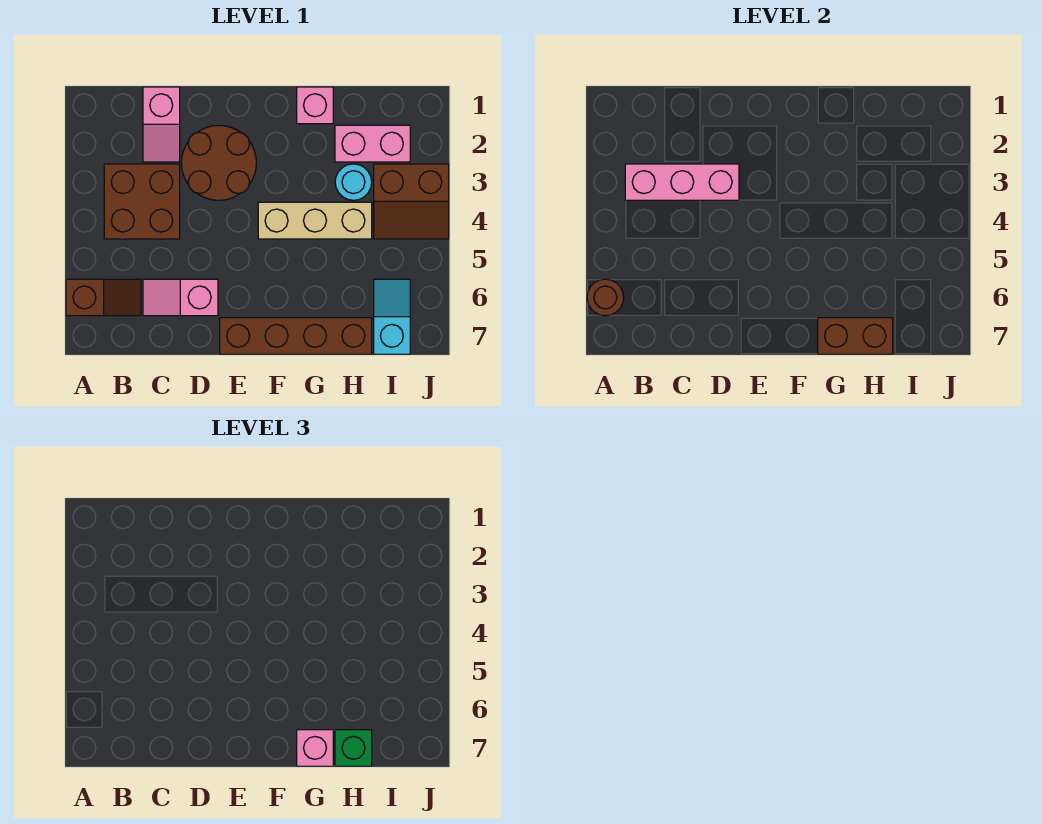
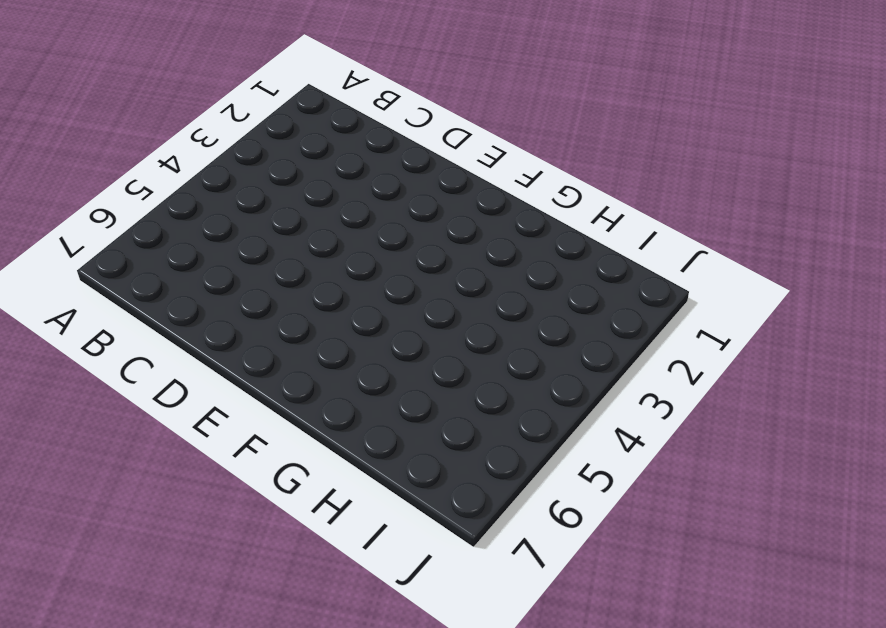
none -> brown 1x2 slope [66,279,141,316]
none -> brown 2x2 brick [104,164,180,239]
none -> pink 1x2 slope [143,87,180,162]

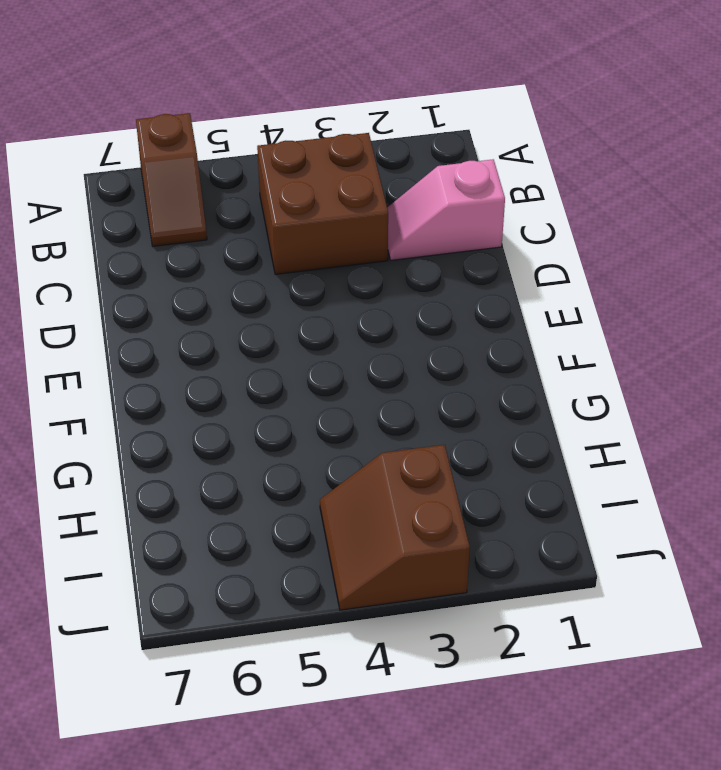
none -> pink 1x2 slope [143,279,218,316]
none -> brown 2x2 round brick [181,125,256,200]
none -> brown 1x4 brick [220,318,372,354]

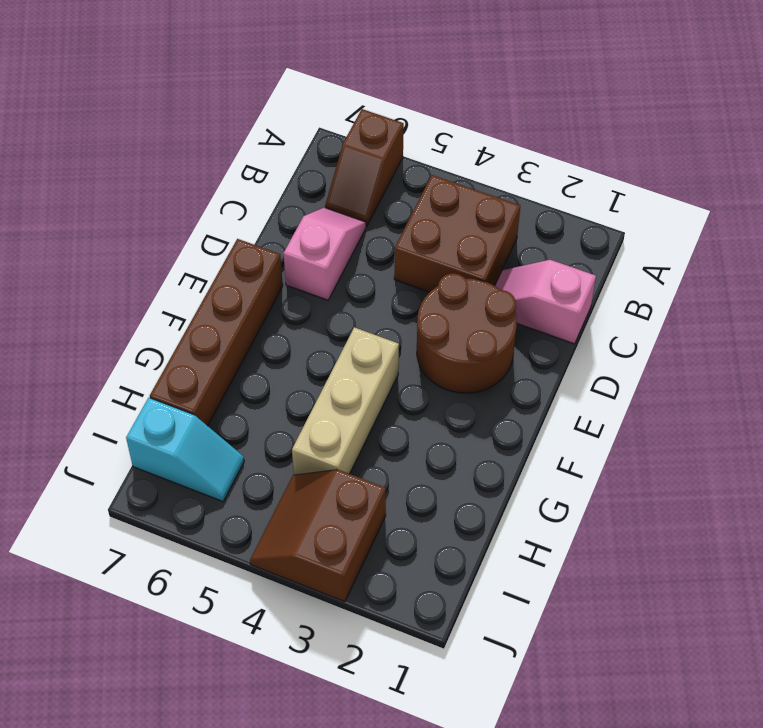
none -> pink 1x1 brick [297,87,333,124]
none -> pink 1x2 brick [335,125,410,162]
none -> cyan 1x1 round brick [335,164,372,200]

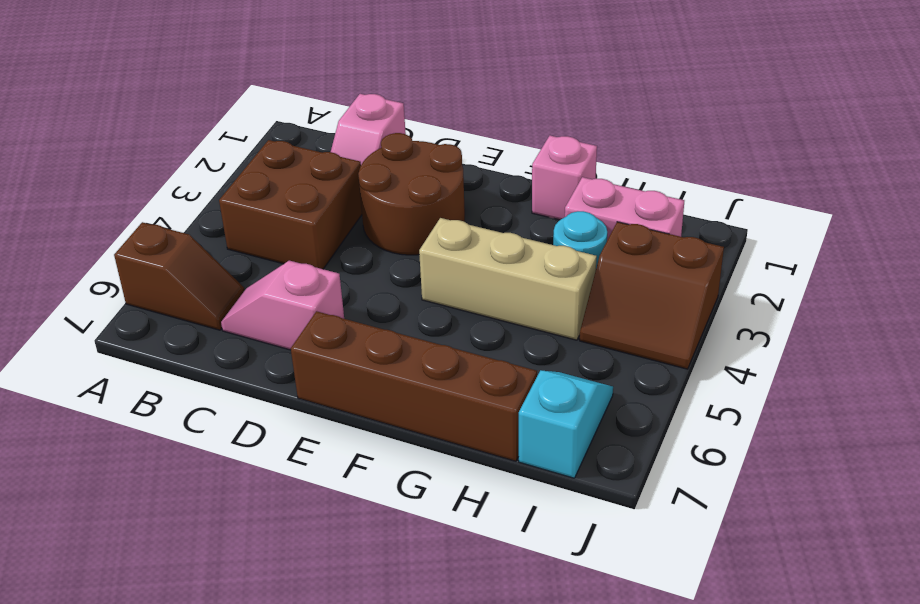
none -> brown 1x1 round brick [587,279,624,316]
none -> pink 1x3 brick [625,164,739,200]
none -> brown 1x2 brick [818,318,893,354]

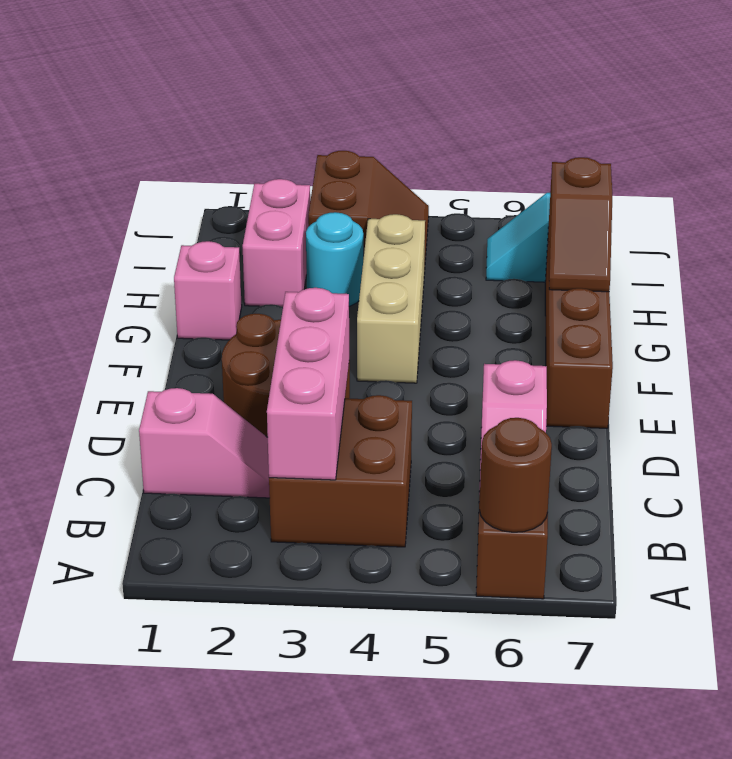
brown 1x2 slope [549,157,612,292] -> brown 1x2 brick [818,318,893,354]
none -> pink 1x1 brick [297,730,333,766]
none -> green 1x1 brick [335,730,372,766]

